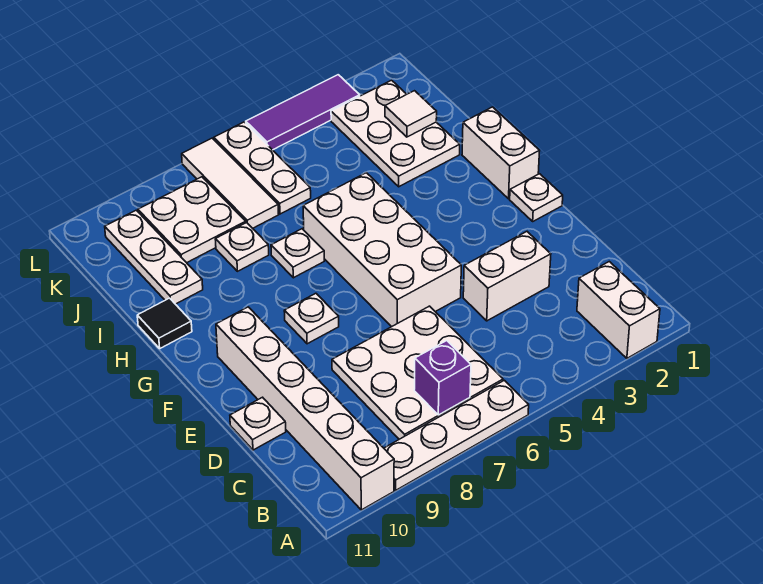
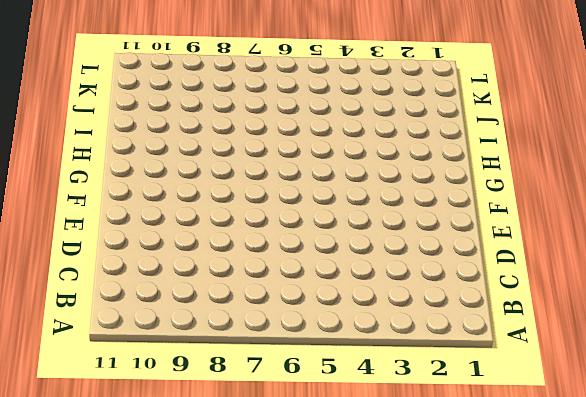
none -> white 1x2 brick [577,262,660,358]
none -> white 1x4 plate [384,380,529,490]
none -> white 1x6 brick [216,307,394,510]

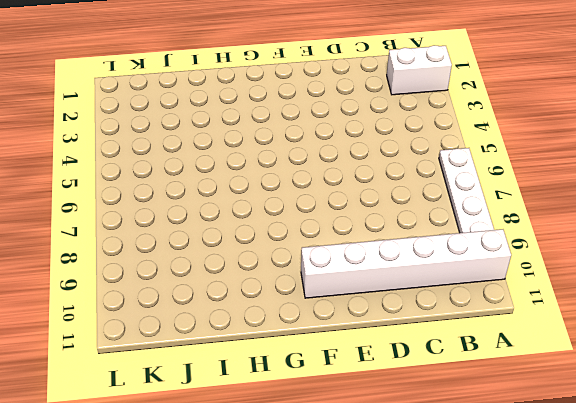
none -> white 3x3 plate [332,306,503,439]
none -> white 1x2 brick [463,232,551,321]
none -> white 1x1 plate [230,397,286,450]

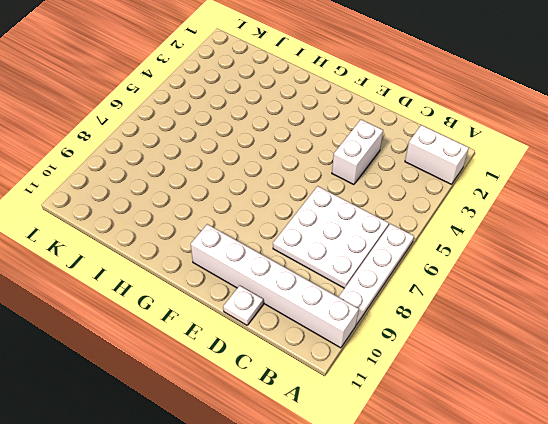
none -> white 2x4 brick [303,173,461,327]
none -> white 1x1 plate [510,174,563,221]
none -> white 1x1 plate [284,293,339,344]

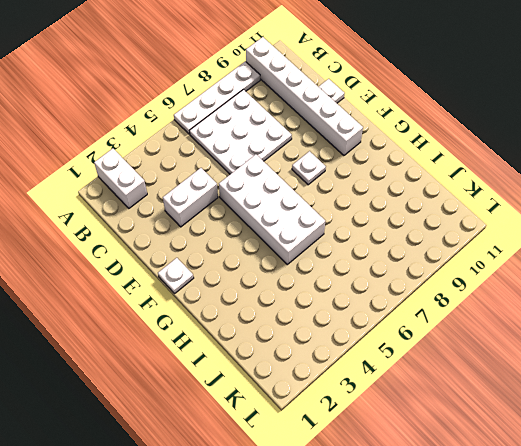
none -> white 1x2 brick [462,107,539,199]
none -> white 1x1 plate [271,229,324,278]
none -> black 1x1 tile [137,298,192,348]

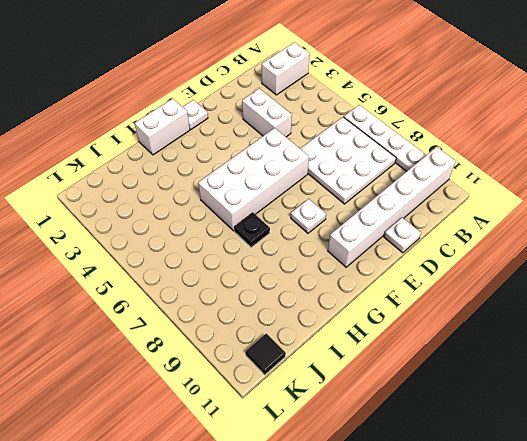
black 1x1 plate [234,212,270,247] -> white 1x1 plate [271,229,324,278]
black 1x1 tile [246,333,286,375] -> black 1x1 tile moved to [137,298,192,348]
none -> white 2x3 plate [331,80,460,187]
none -> white 1x1 plate [215,222,269,271]
none -> white 1x3 plate [105,210,203,304]

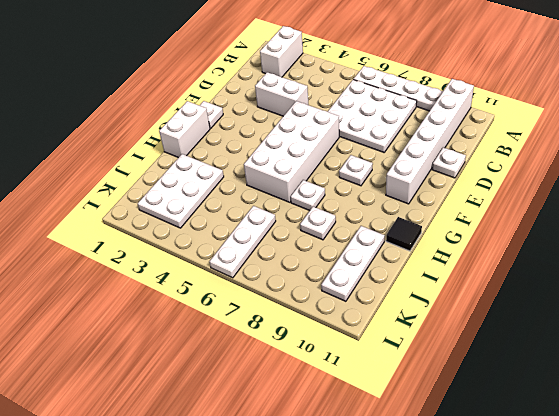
none -> white 1x3 tile [182,138,279,228]
none -> white 2x2 plate [138,177,246,263]
none -> purple 1x3 tile [246,75,360,150]

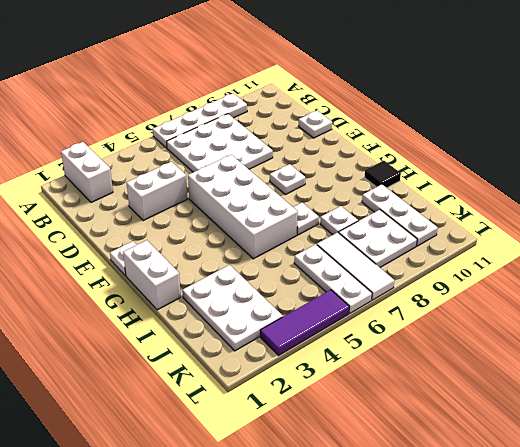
none -> white 1x6 brick [216,307,394,510]
none -> purple 1x1 brick [414,341,471,415]
none -> white 1x1 tile [385,91,437,137]

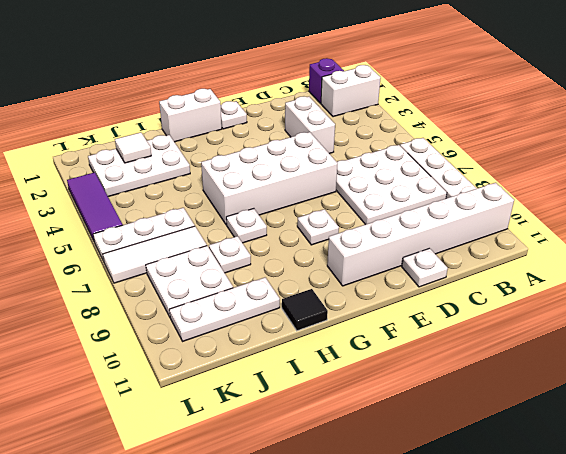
purple 1x1 brick [309,58,344,103] -> purple 1x1 brick moved to [414,341,471,415]

